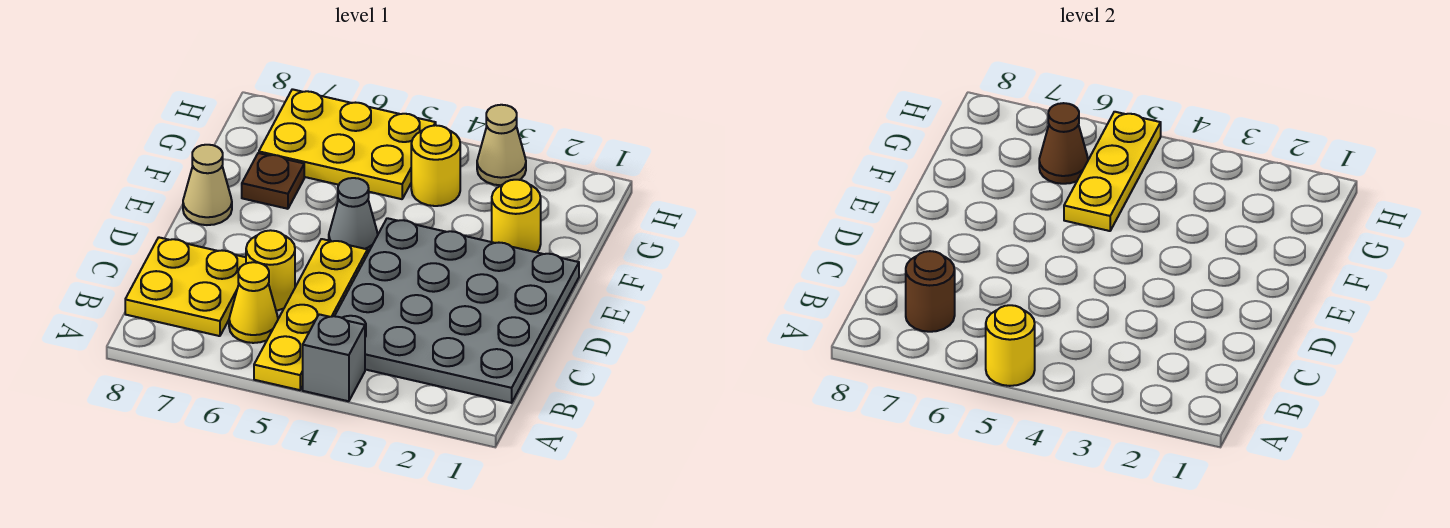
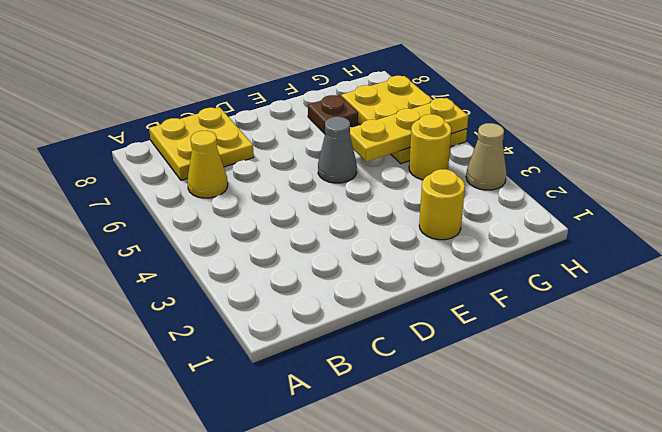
none -> grey 1x1 brick [303,314,365,401]
none -> yellow 1x4 plate [254,239,368,390]
none -> grey 4x4 plate [335,218,579,403]

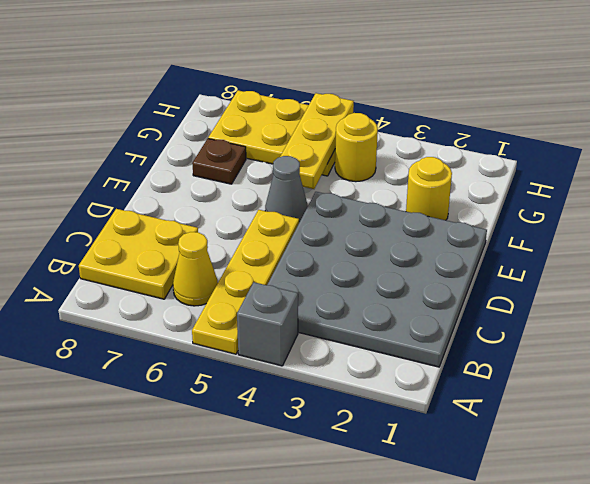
none -> yellow 1x1 round brick [246,230,295,311]
none -> tan 1x1 cone [183,145,232,225]
none -> tan 1x1 cone [477,105,526,185]

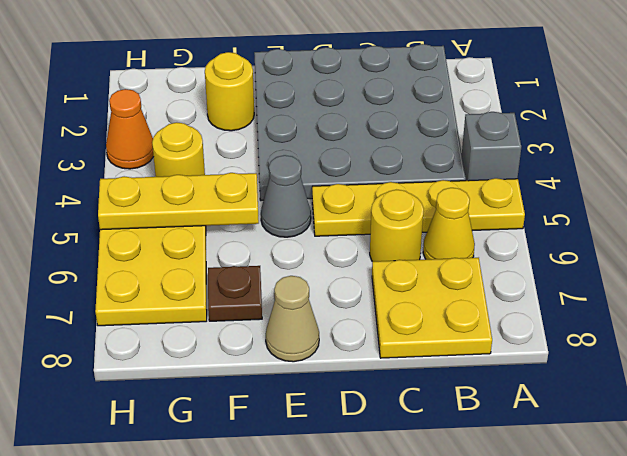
orange 1x1 cone [106,89,154,169] -> tan 1x1 cone [477,105,526,185]
none -> yellow 1x1 round brick [986,305,1035,386]
none -> brown 1x1 round brick [906,251,955,332]
none -> brown 1x1 cone [1039,103,1088,184]

